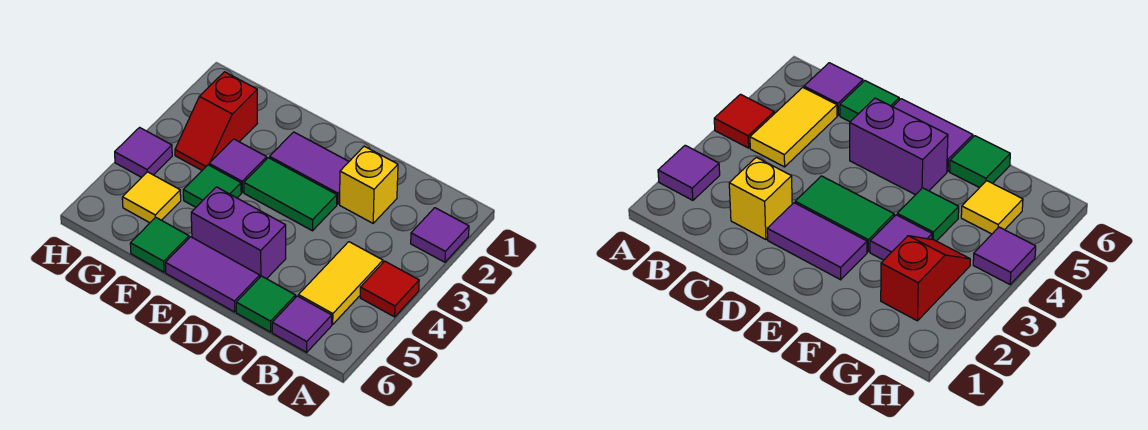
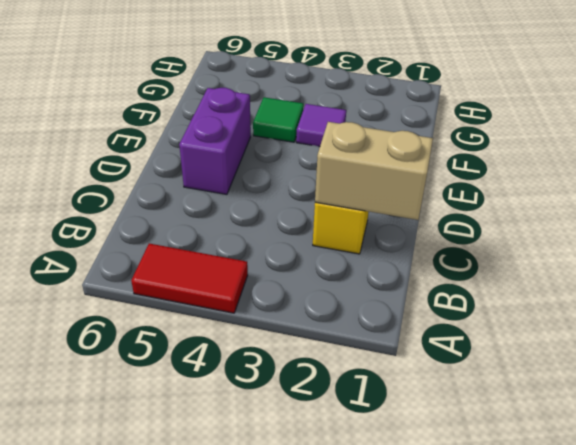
red 1x2 tile [131,243,248,313] -> red 1x1 tile [360,261,419,317]
tan 1x2 brick [315,122,433,220] -> none
none -> purple 1x1 tile [411,208,469,262]
none -> yellow 1x2 tile [298,242,383,324]
none -> purple 1x1 tile [272,296,332,352]

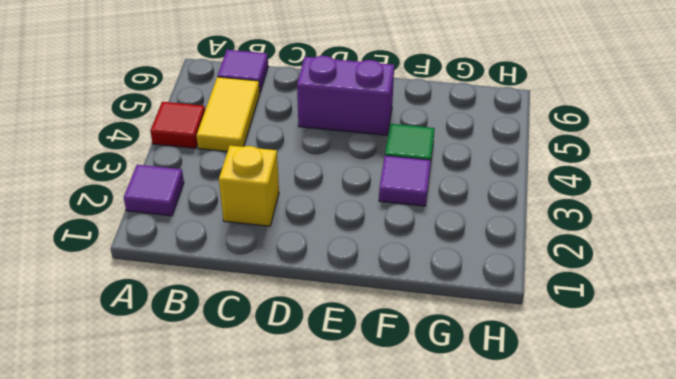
none -> green 1x1 tile [236,276,296,332]
none -> purple 1x2 tile [270,132,349,204]
none -> green 1x2 tile [244,158,337,231]

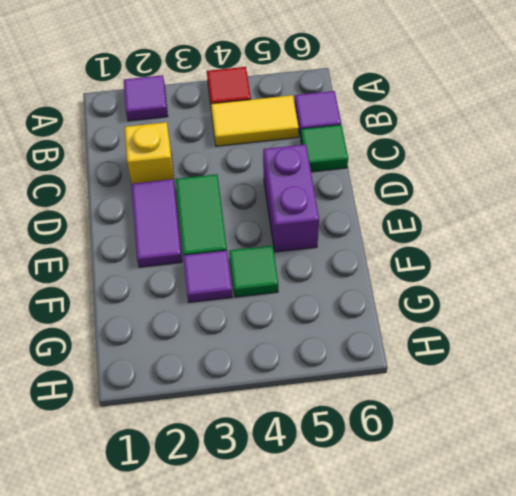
none -> purple 1x2 tile [165,237,260,312]
none -> green 1x1 tile [130,217,189,272]
none -> red 1x2 slope [175,72,257,170]

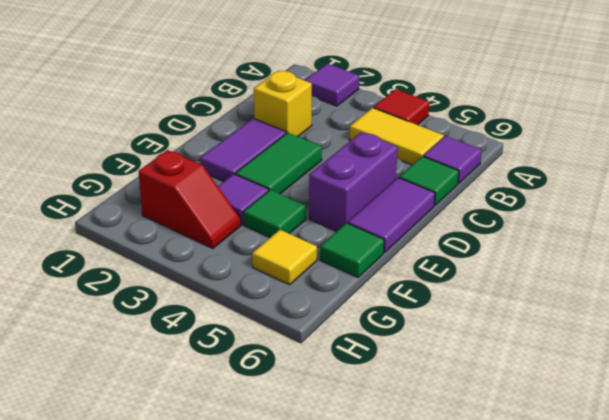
none -> purple 1x1 tile [115,127,172,177]

